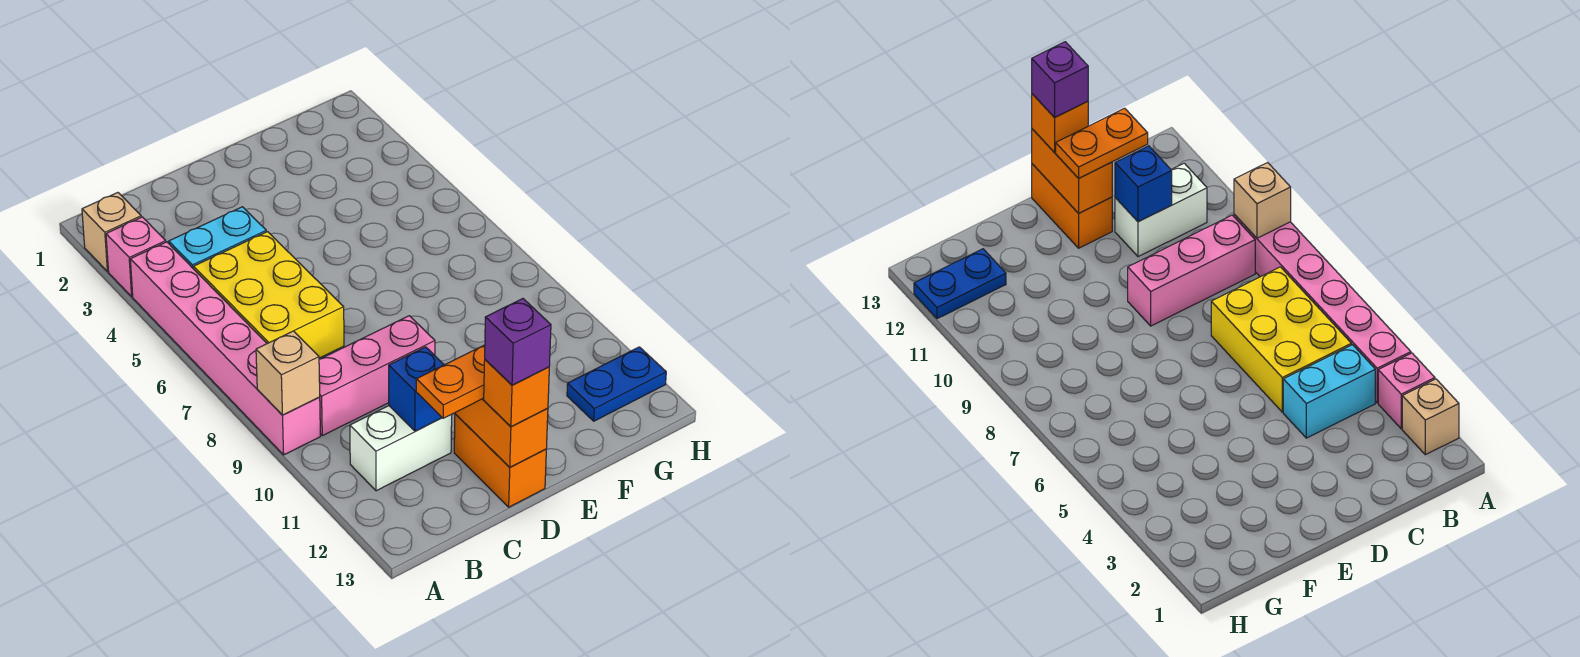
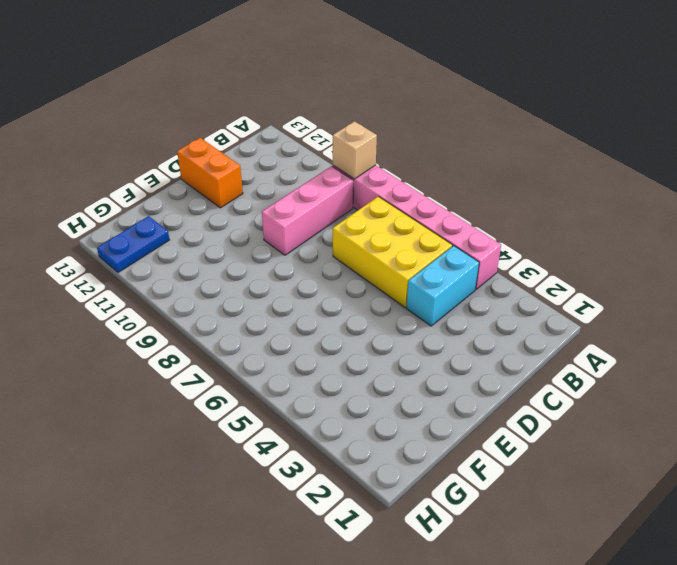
none -> tan 1x1 brick [82,193,141,272]
none -> pink 1x1 brick [106,217,166,297]
none -> white 1x2 brick [350,406,452,491]

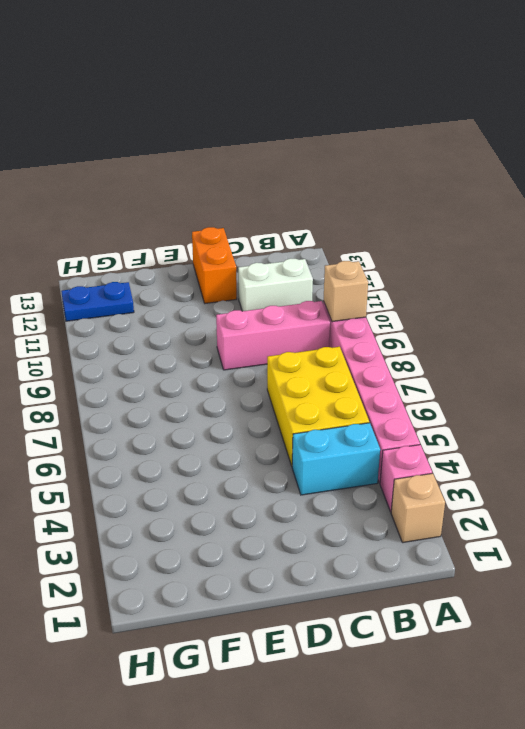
none -> blue 1x1 brick [389,347,444,431]
none -> orange 1x2 brick [455,398,548,467]
none -> orange 1x2 plate [416,345,485,418]

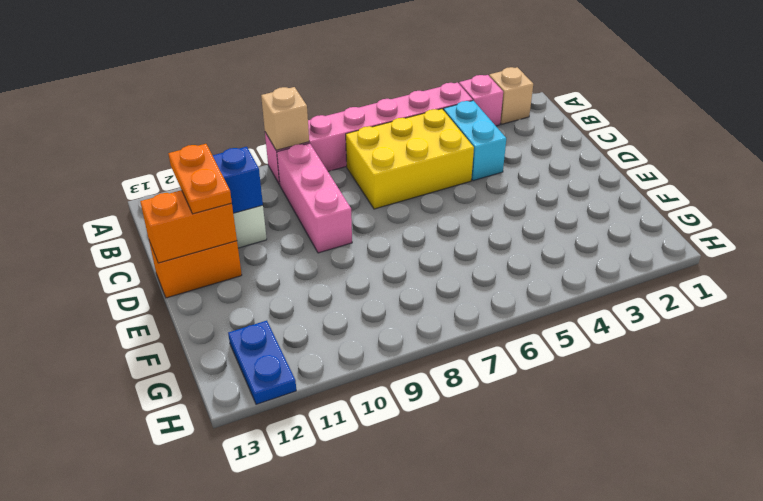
none -> orange 1x1 brick [484,360,549,427]
none -> purple 1x1 brick [485,299,551,385]

